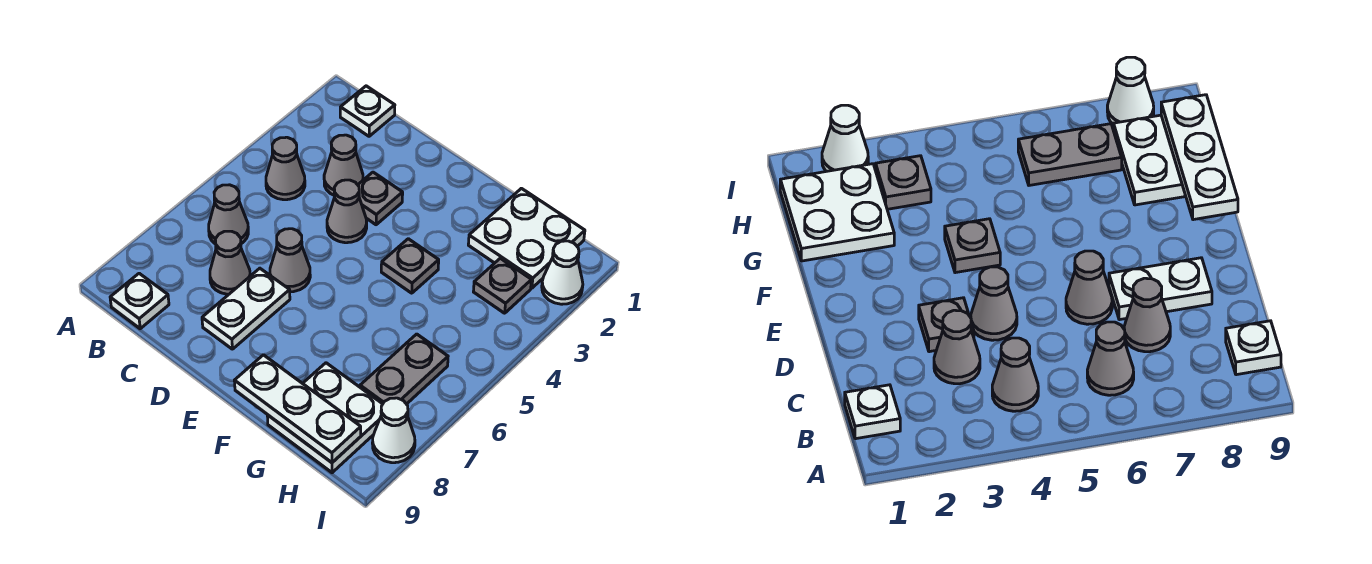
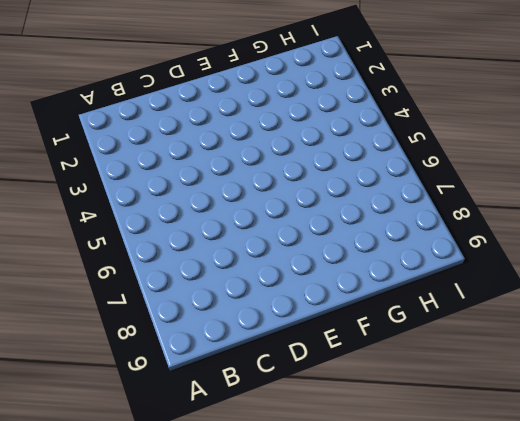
none -> white 1x1 plate [340,86,395,136]
none -> grey 1x1 cone [266,137,305,200]
none -> grey 1x1 cone [209,185,248,244]

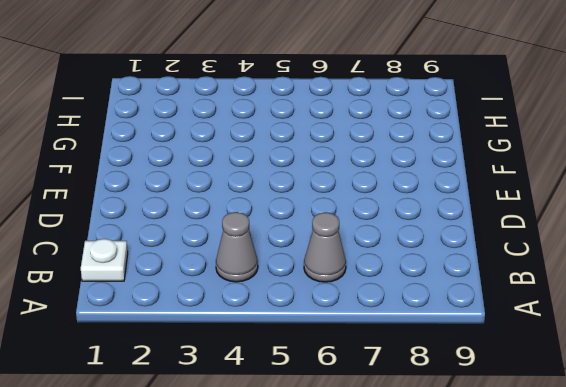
none -> white 1x1 plate [110,273,169,329]
none -> grey 1x1 cone [324,135,363,196]
none -> grey 1x1 cone [210,231,250,294]

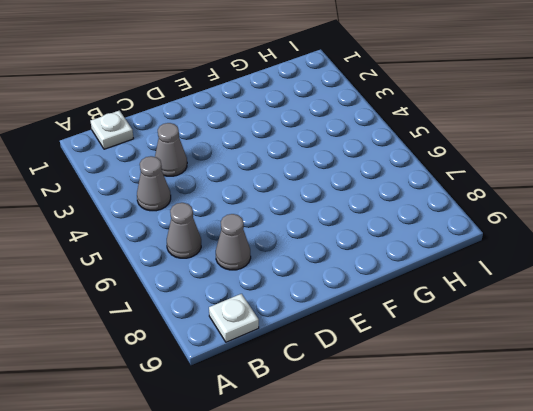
none -> grey 1x1 plate [358,172,403,225]
none -> grey 1x1 cone [327,180,367,243]
none -> grey 1x1 cone [270,229,310,292]

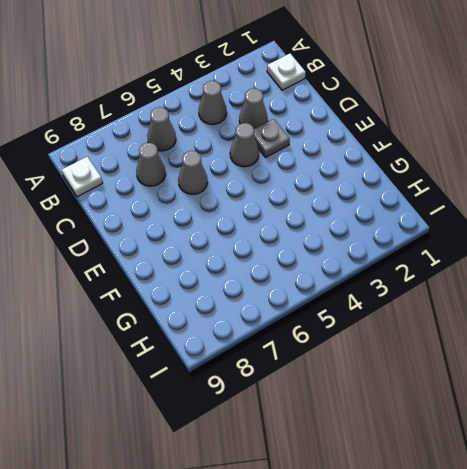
none -> white 1x2 plate [202,268,290,349]
none -> grey 1x1 plate [381,239,439,293]
none -> white 2x2 plate [468,188,585,288]

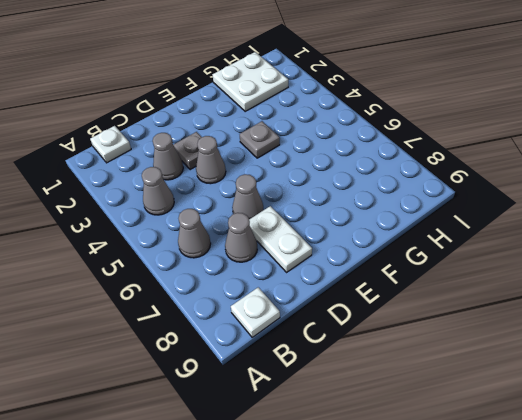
none -> white 2x2 plate [267,363,383,473]
none -> grey 1x1 plate [473,258,531,313]
none -> grey 1x2 plate [360,334,448,404]

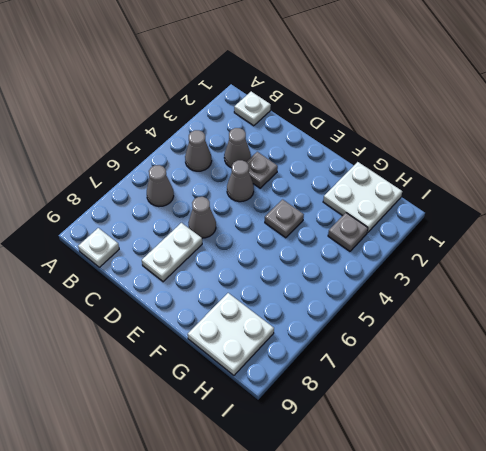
none -> grey 1x1 cone [210,231,250,294]
none -> grey 1x2 plate [360,334,448,404]
none -> white 1x1 cone [542,241,583,304]

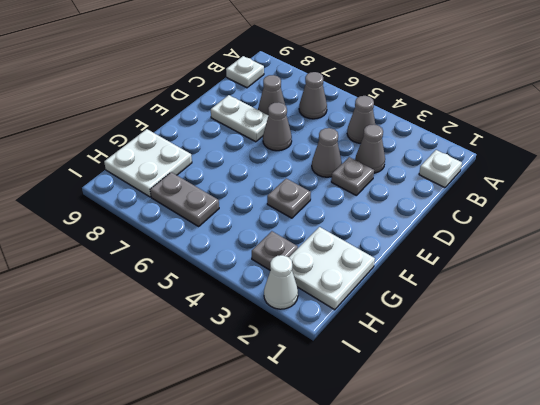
none -> white 1x1 cone [372,398,415,463]
none -> white 1x3 plate [234,355,361,462]

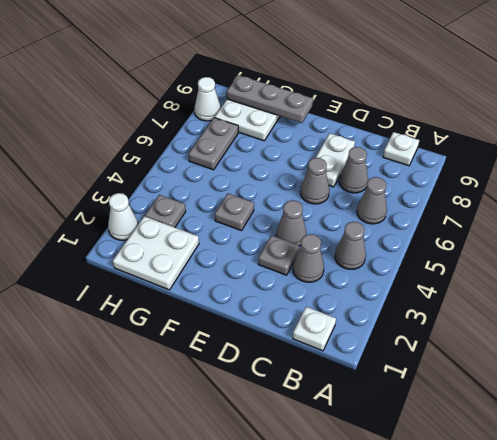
grey 1x3 plate [227,75,313,123] -> white 1x3 plate [234,355,361,462]

